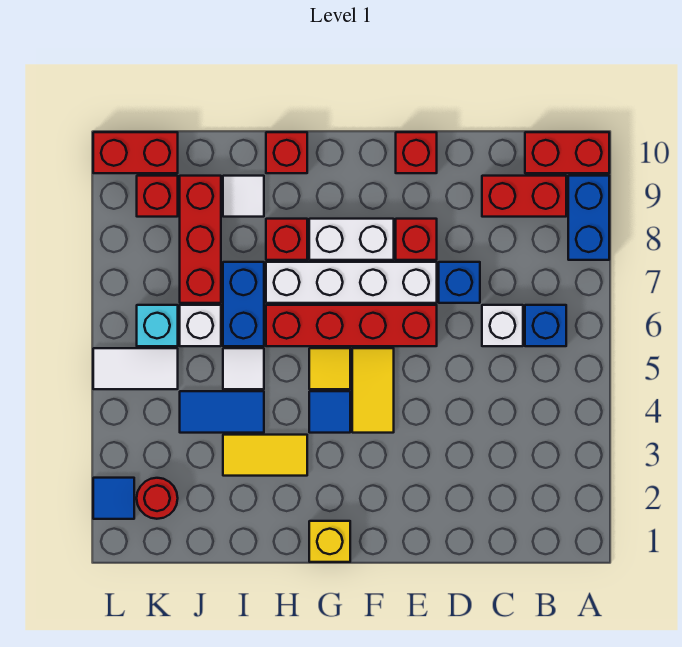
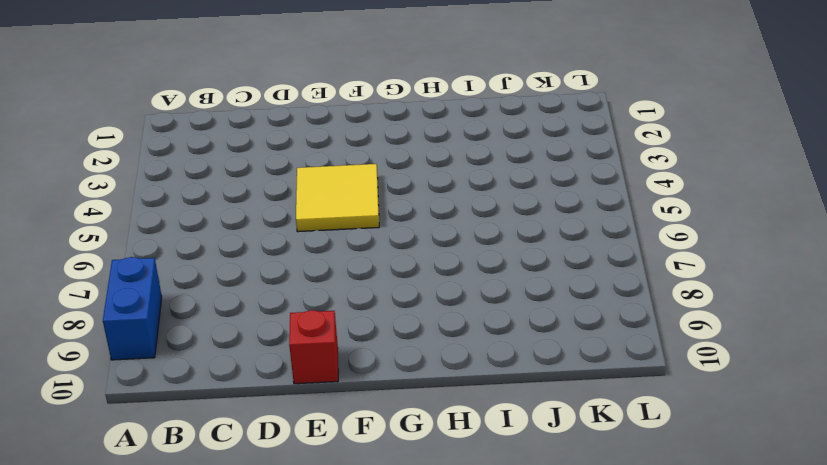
yellow 2x2 tile [296,164,379,232] -> yellow 1x2 tile [352,348,394,433]
none -> red 1x2 brick [525,132,609,173]
none -> blue 1x1 brick [525,305,566,346]
none -> red 1x2 brick [482,176,566,217]
none -> white 1x1 brick [482,305,523,346]

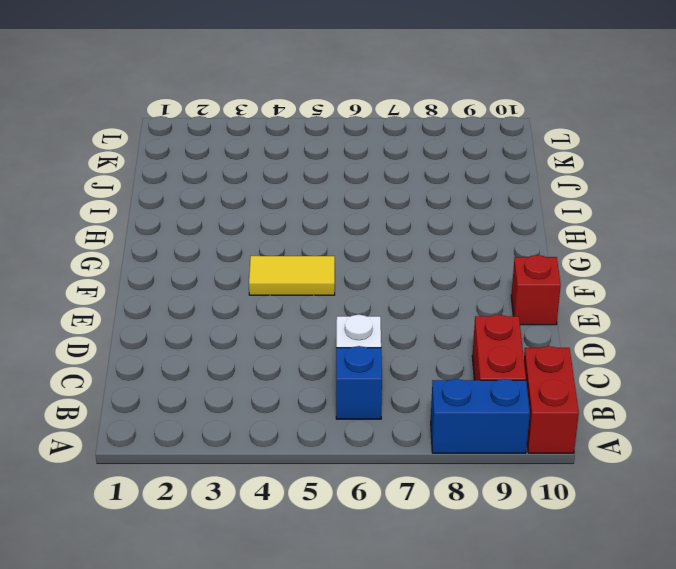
none -> blue 1x1 brick [439,262,480,303]
none -> red 1x4 brick [266,305,437,346]
none -> white 1x4 brick [266,262,437,303]
none -> red 1x1 brick [396,219,437,260]

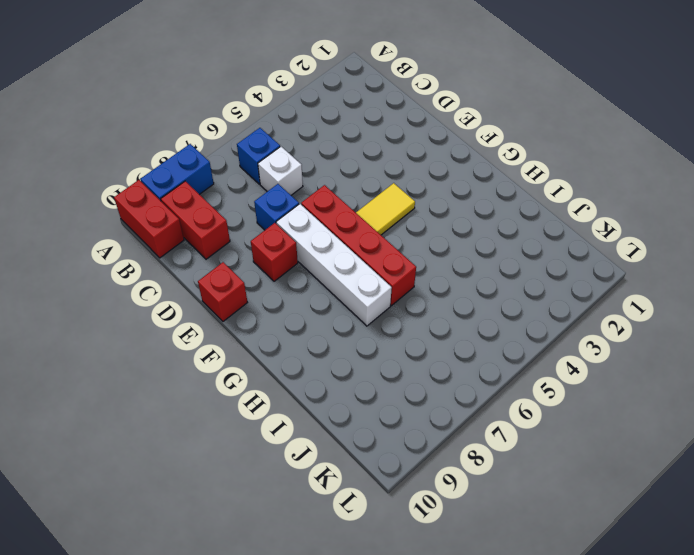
none -> white 1x2 brick [309,219,394,260]
none -> yellow 1x1 brick [309,521,350,562]
none -> blue 1x1 tile [309,391,350,433]
none -> yellow 1x1 tile [309,348,350,389]

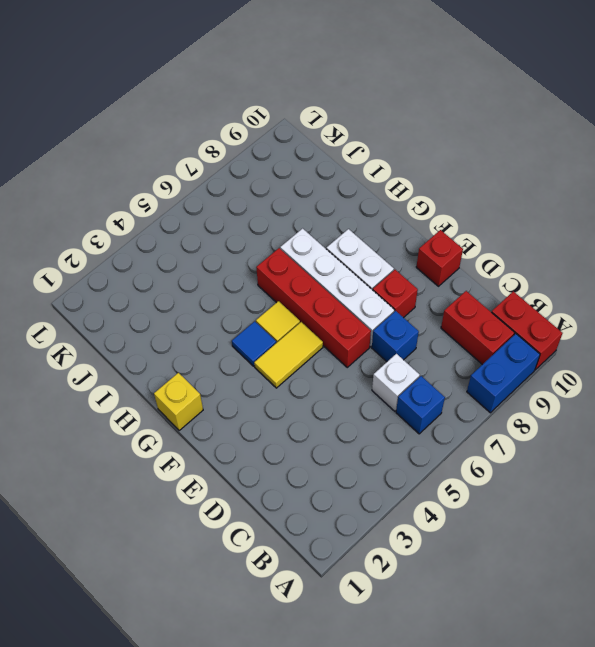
none -> yellow 1x2 tile [223,435,307,476]
none -> red 1x1 brick [266,219,307,260]
none -> red 1x1 brick [266,132,307,173]
none -> blue 1x2 tile [180,391,264,433]

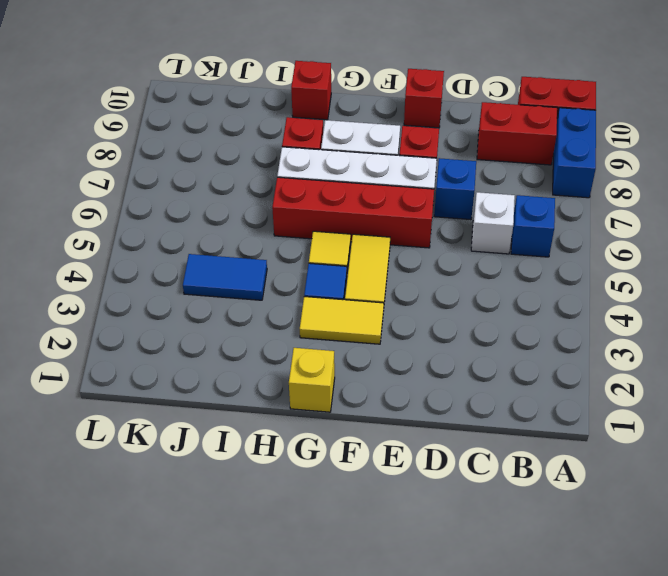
yellow 1x2 tile [300,297,384,344] -> yellow 1x2 tile moved to [223,435,307,476]
none -> white 1x1 tile [223,348,264,389]
none -> blue 1x2 brick [223,262,264,346]
none -> white 1x1 tile [223,176,264,217]
none -> white 1x1 brick [180,305,221,346]

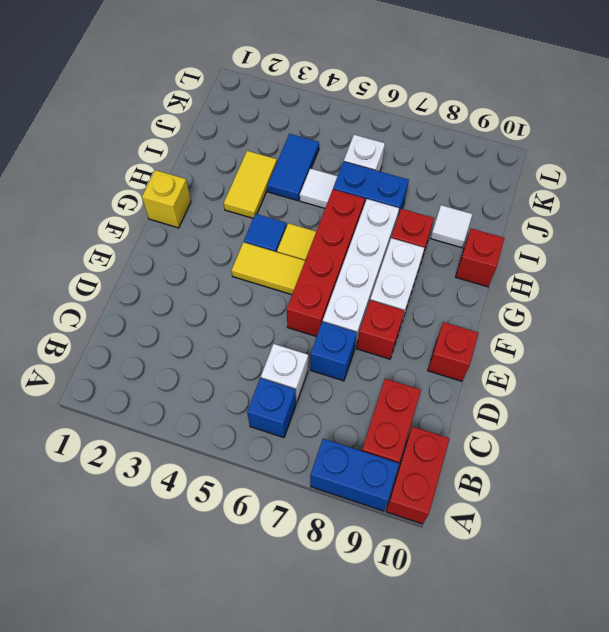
none -> red 1x3 brick [180,176,221,303]
none -> red 1x1 round brick [137,478,178,519]
none -> white 1x2 tile [93,348,178,389]
none -> cyan 1x1 brick [137,305,178,346]

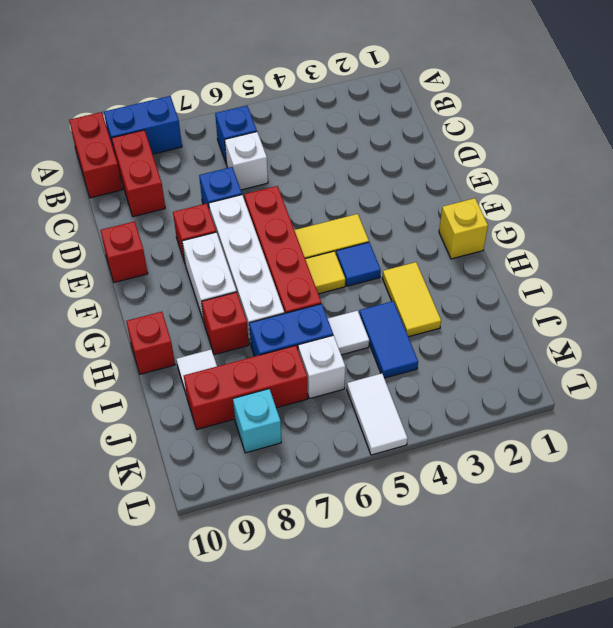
cyan 1x1 brick [233,389,281,453] -> cyan 1x1 brick moved to [137,305,178,346]
none -> red 1x1 round brick [137,478,178,519]
none -> red 1x1 brick [137,176,178,217]
none -> red 1x2 brick [93,132,178,173]
none -> blue 1x1 tile [93,478,134,519]

